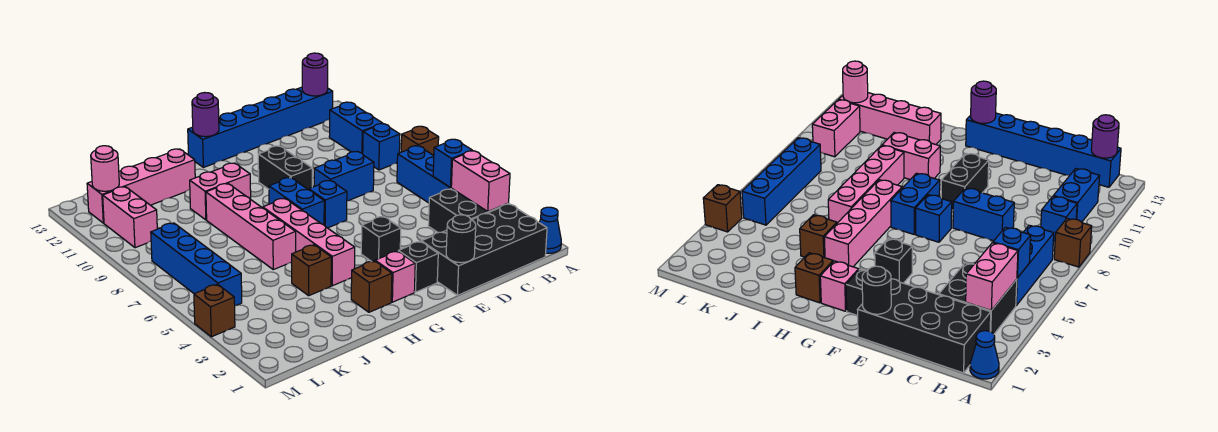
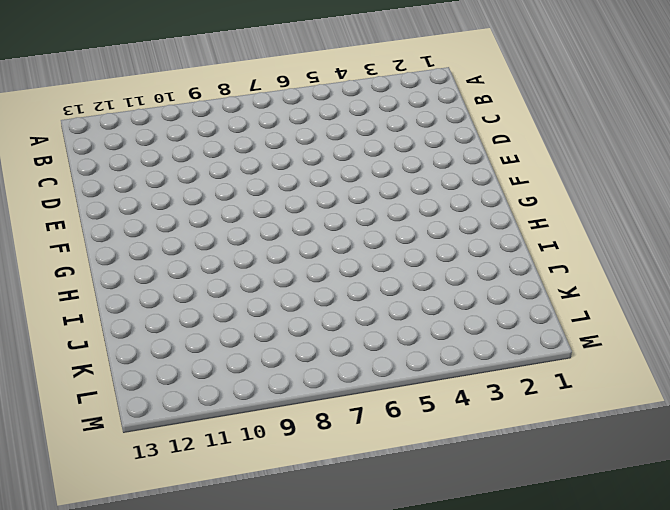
none -> blue 1x1 cone [539,207,561,253]
none -> brown 1x1 brick [401,126,439,155]
none -> black 2x4 brick [421,204,547,295]
none -> black 2x2 brick [428,188,509,233]

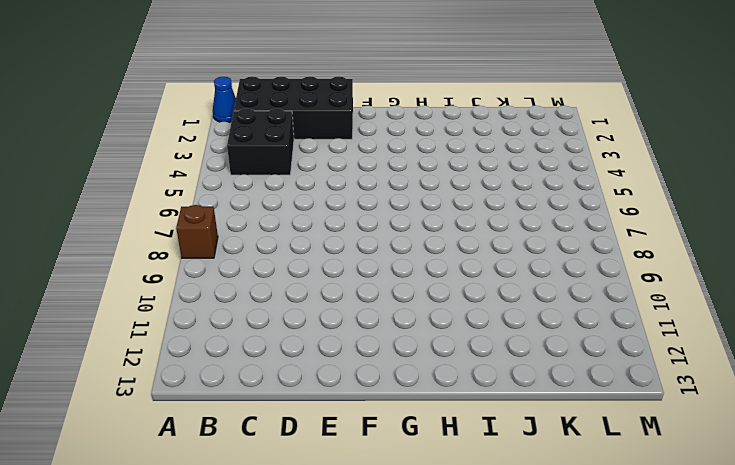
none -> blue 1x3 brick [397,146,451,203]
none -> blue 1x1 brick [363,123,400,170]
none -> blue 1x2 brick [329,102,382,154]
none -> blue 1x6 brick [188,87,333,167]

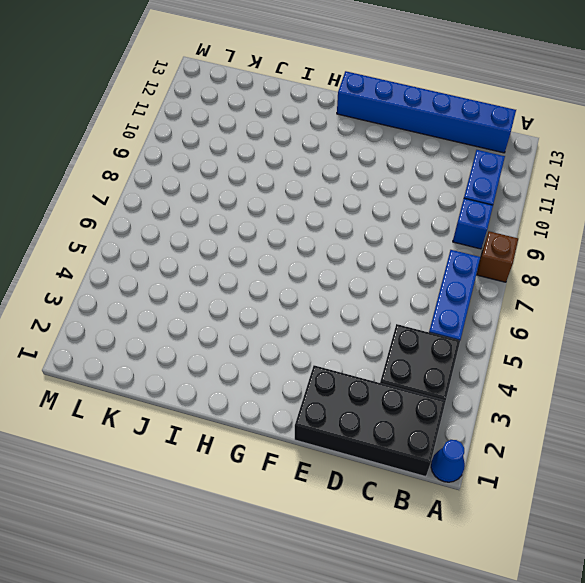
none -> blue 1x2 brick [314,152,374,201]
none -> black 1x1 brick [398,241,438,292]
none -> black 1x1 brick [361,216,401,262]
none -> blue 1x1 brick [309,180,347,228]

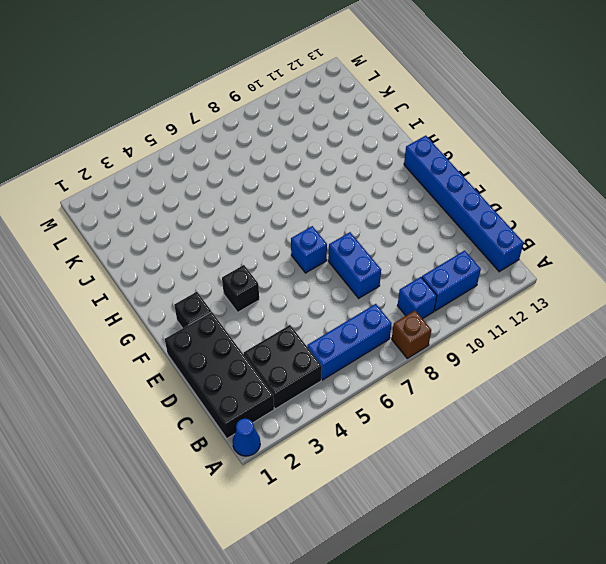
none -> black 1x2 brick [258,146,312,190]
none -> pink 1x1 brick [375,251,415,302]
none -> blue 1x2 brick [269,178,324,225]
none -> brown 1x1 brick [351,261,392,312]

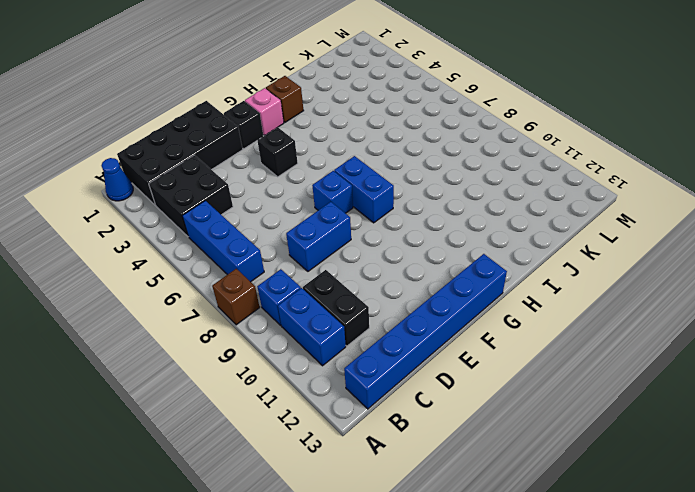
black 1x2 brick [303,270,369,346] -> black 1x2 brick moved to [258,146,312,190]
none -> pink 1x4 brick [263,198,355,286]
none -> pink 1x2 brick [190,163,251,220]
none -> brown 1x1 brick [292,245,331,296]
none -> pink 1x4 brick [206,184,296,270]

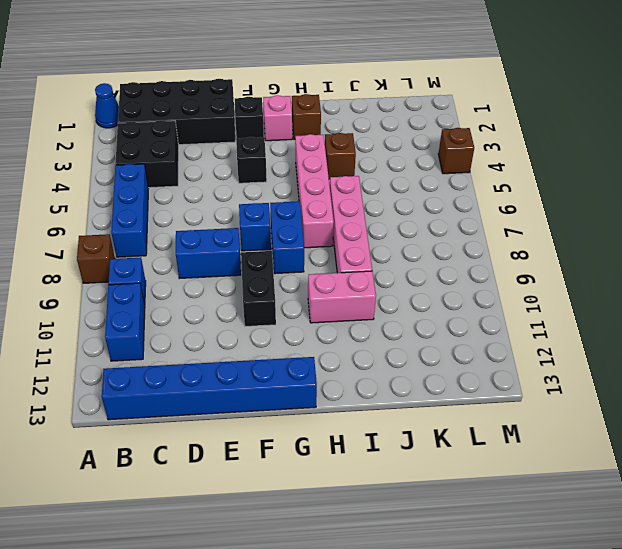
none -> pink 1x4 brick [87,149,195,223]
none -> blue 1x4 brick [151,223,242,306]
none -> pink 1x2 brick [103,187,157,248]
none -> pink 1x2 brick [451,151,510,212]

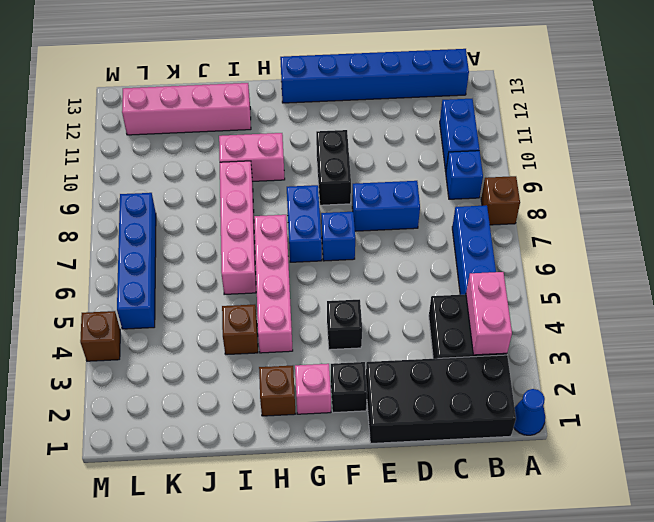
none -> pink 1x2 brick [103,187,157,248]
none -> blue 1x1 brick [433,139,472,188]
none -> purple 1x1 round brick [302,53,328,96]
none -> black 1x1 round brick [446,215,476,263]

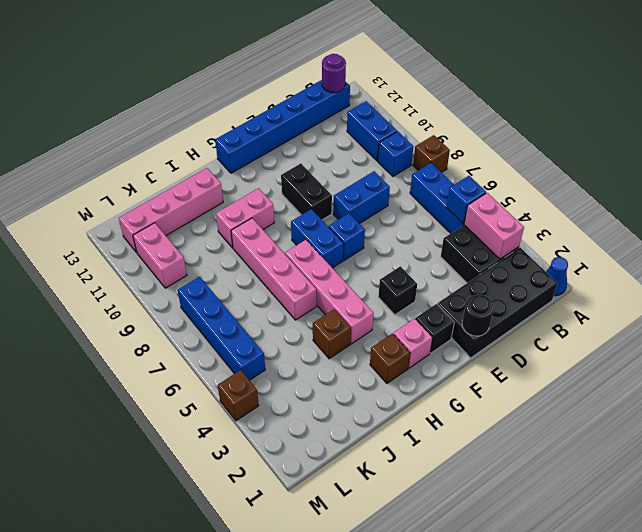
none -> purple 1x1 round brick [192,93,219,137]
none -> pink 1x1 round brick [91,146,119,191]

